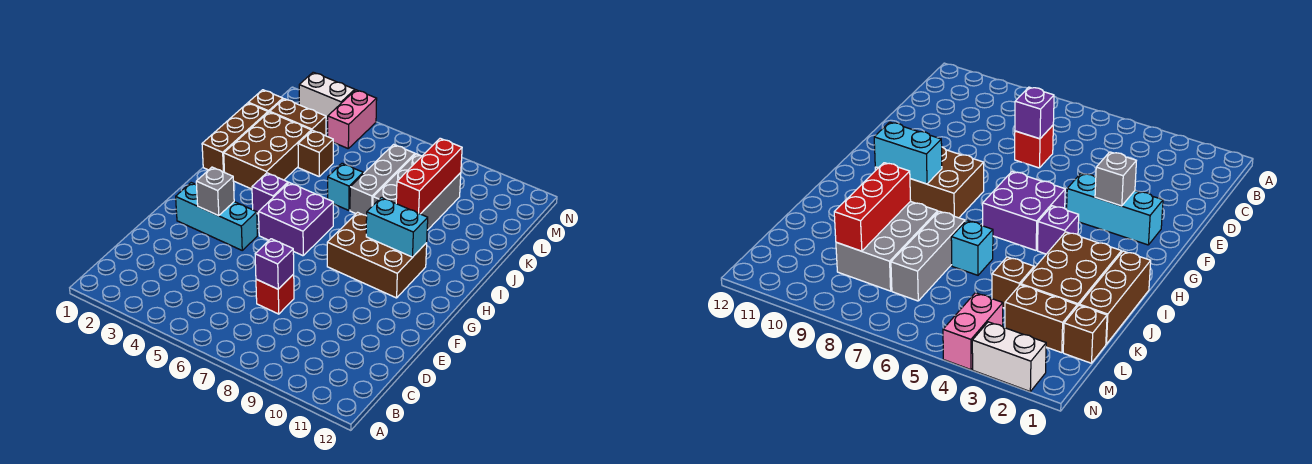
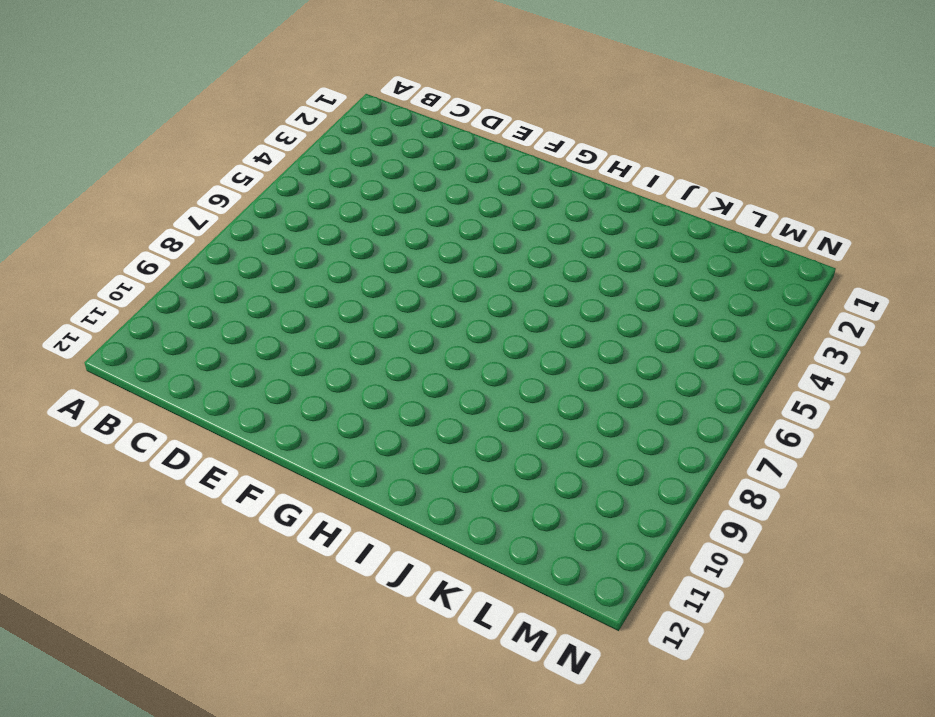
none -> red 1x1 brick [256,274,294,314]
none -> cyan 1x3 brick [176,183,257,250]
none -> purple 2x2 brick [259,183,333,256]

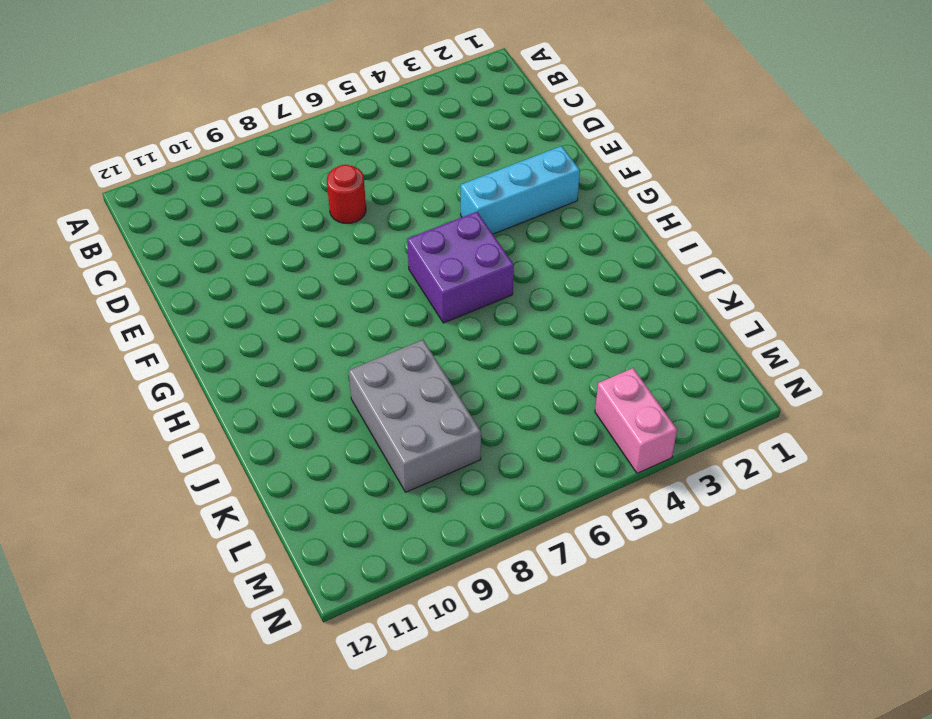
red 1x1 round brick [327,165,366,223] -> red 1x1 brick [256,274,294,314]
none -> brown 2x3 brick [327,212,427,298]
none -> purple 1x1 brick [252,173,288,214]
none -> brown 1x3 brick [202,103,268,172]

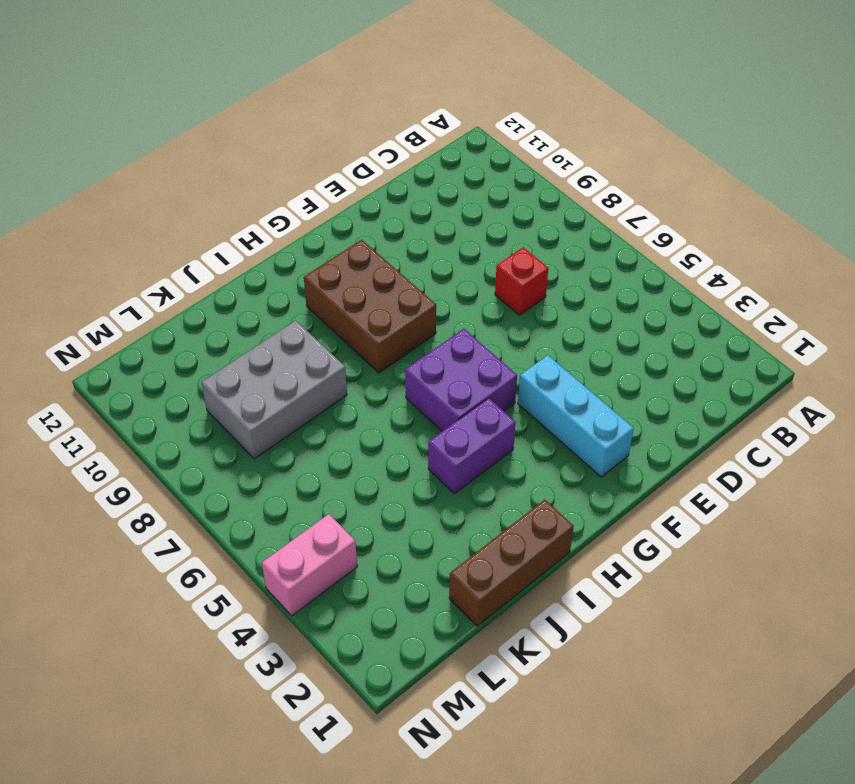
purple 1x2 brick [428,398,516,494] -> purple 1x1 brick [252,173,288,214]
none -> brown 2x3 brick [224,112,311,189]
none -> cyan 1x1 brick [328,163,363,210]
none -> grey 1x3 brick [350,144,415,216]

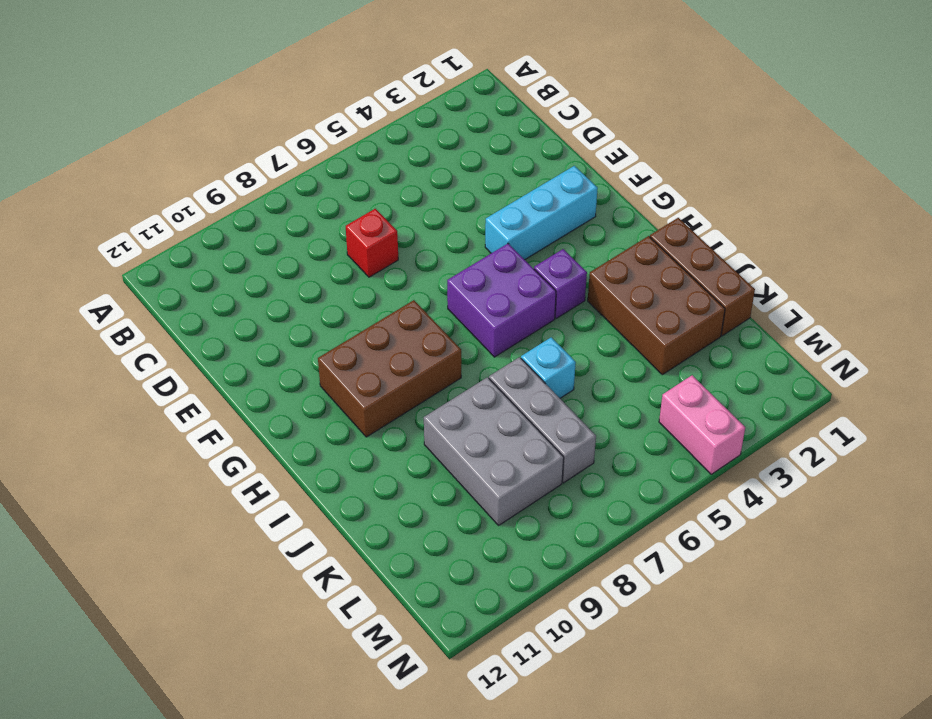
none -> brown 1x1 brick [298,130,333,176]
none -> brown 1x1 brick [248,90,283,112]
none -> brown 1x2 brick [270,99,326,136]

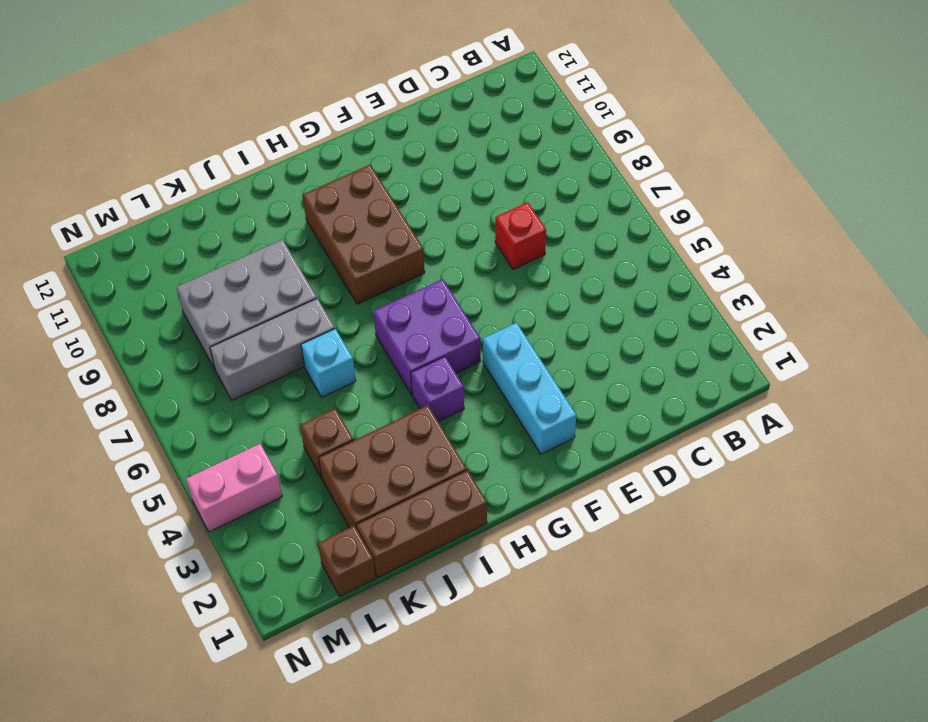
none -> brown 1x2 brick [270,99,326,136]
none -> white 1x2 brick [299,72,355,120]
none -> purple 1x1 brick [255,239,294,289]

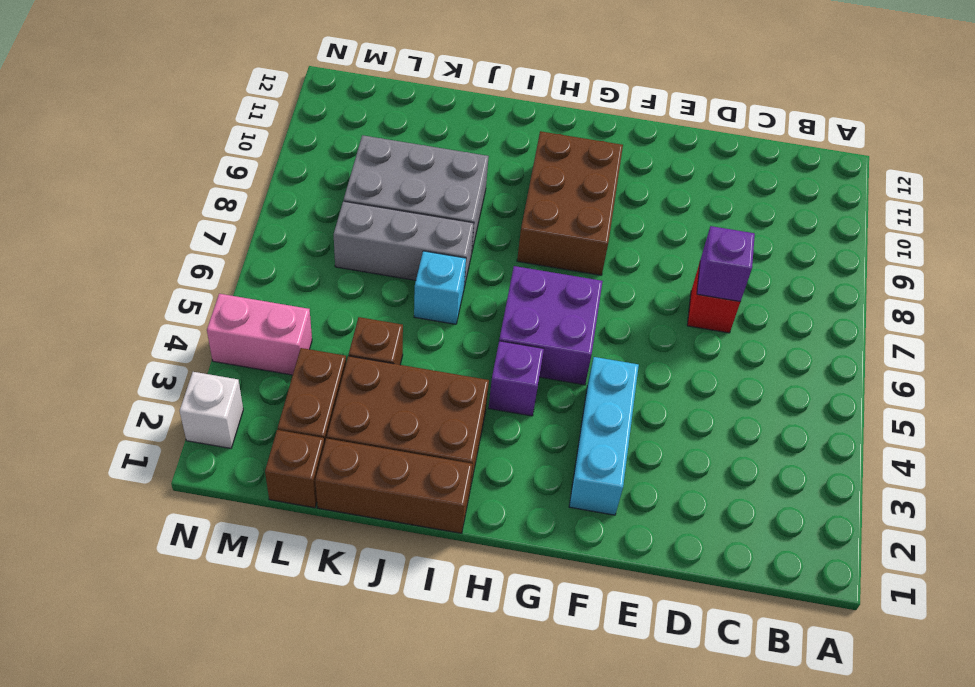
white 1x1 brick [180,372,243,448] -> white 1x2 brick [299,72,355,120]
none -> grey 1x1 brick [196,167,234,216]
none -> cyan 1x2 brick [366,197,428,257]
none -> red 1x3 brick [396,138,462,214]

